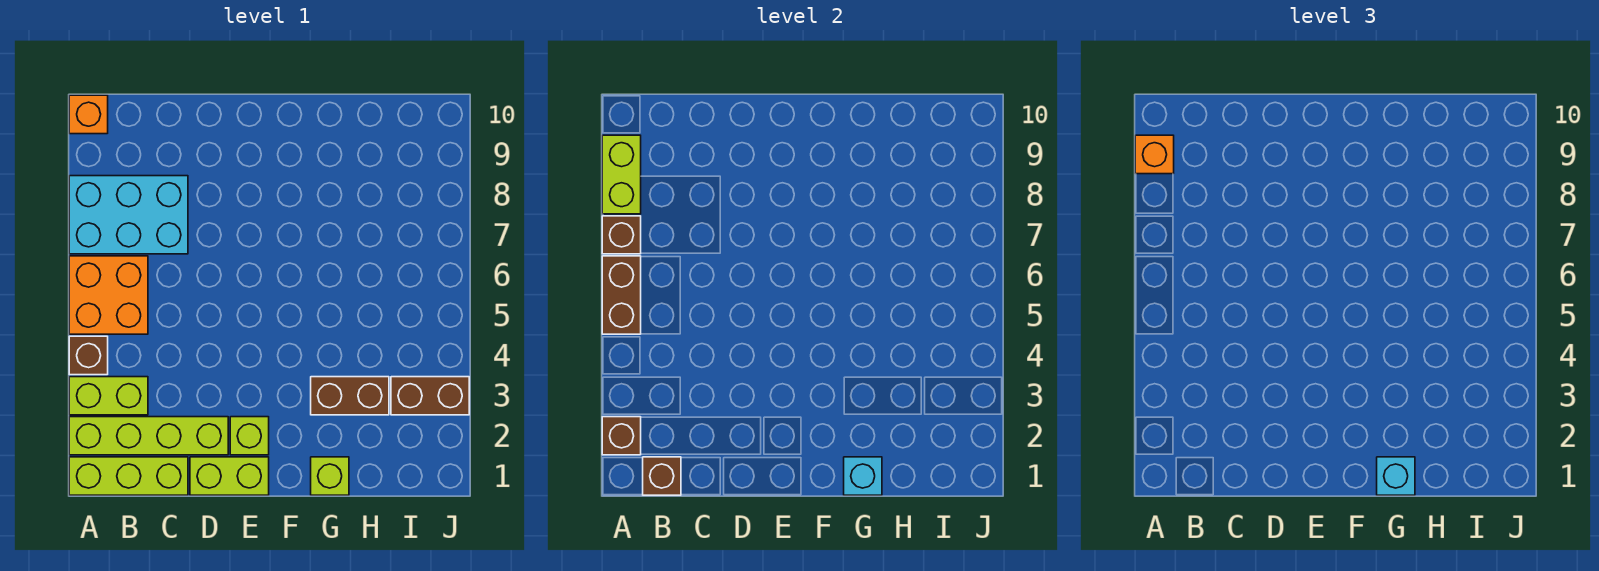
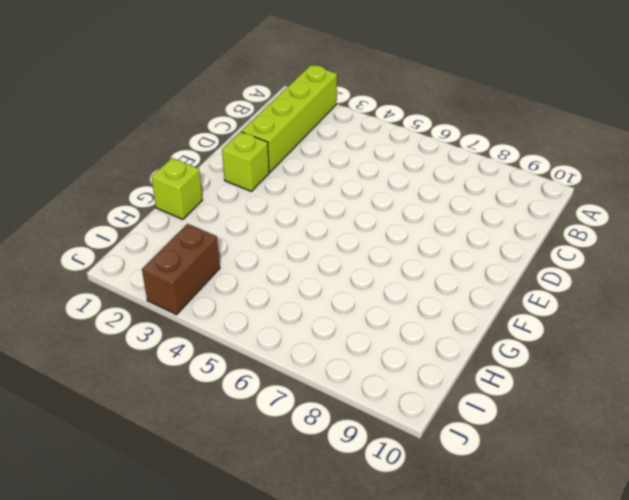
none -> lime 1x3 brick [69,457,188,495]
none -> lime 1x2 brick [69,377,148,415]
none -> brown 1x1 brick [69,336,108,375]

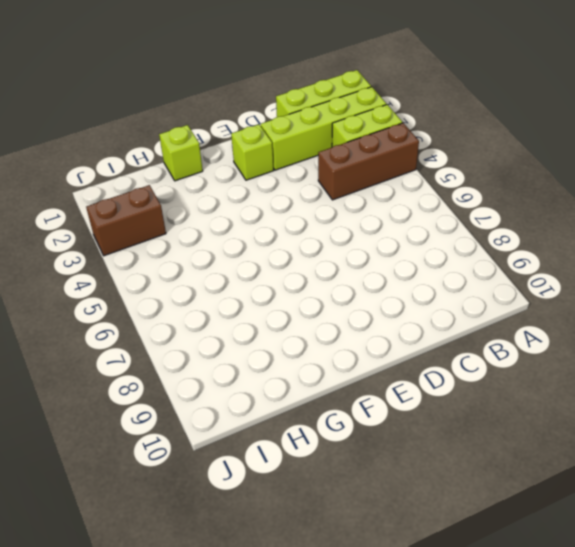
brown 1x3 brick [318,123,419,200] -> brown 1x1 brick [69,336,108,375]
none -> orange 2x2 brick [69,256,148,334]
none -> cyan 2x3 brick [69,176,188,254]
none -> orange 1x1 brick [69,95,108,134]

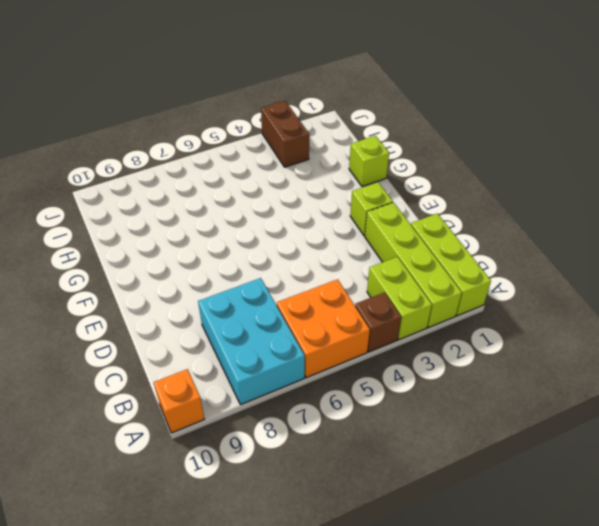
none -> lime 1x2 brick [190,457,269,495]
none -> brown 1x2 brick [311,377,389,415]
none -> brown 1x1 brick [602,417,641,455]

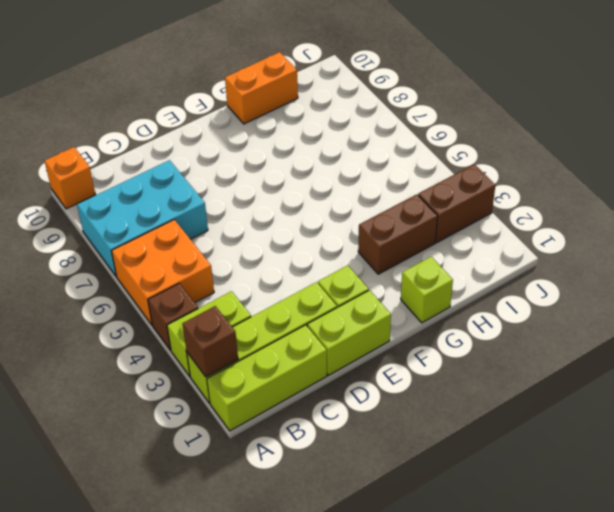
orange 1x2 brick [225,52,298,124] -> none
none -> brown 1x2 brick [602,256,641,334]
none -> brown 1x1 brick [602,216,641,254]
none -> lime 1x2 brick [602,135,641,214]

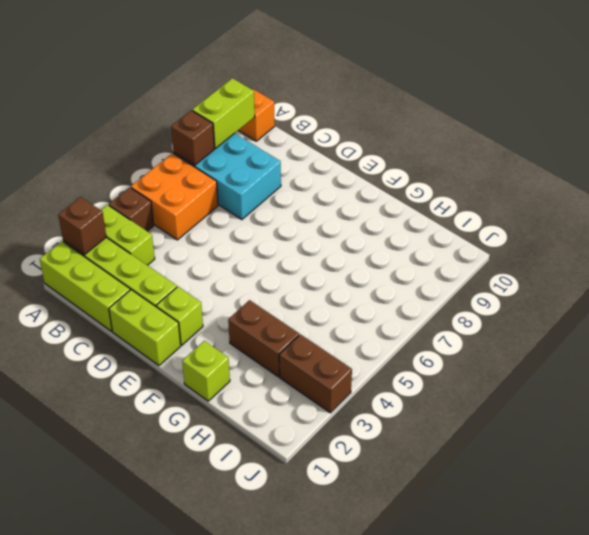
none -> brown 1x2 brick [602,256,641,334]
none -> brown 1x1 brick [643,457,681,495]
none -> cyan 1x1 brick [844,457,882,495]

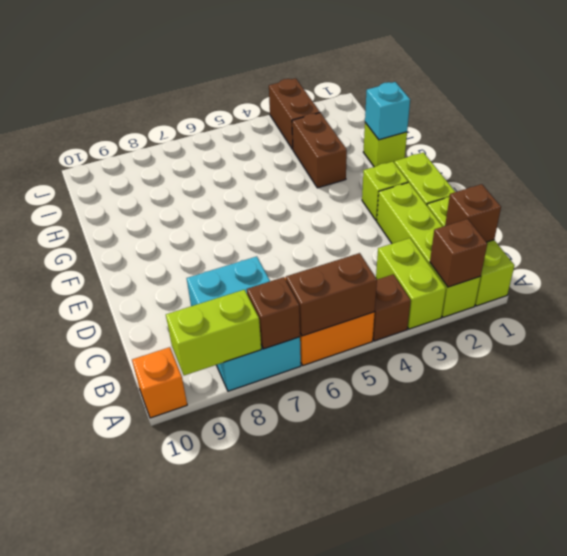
none -> orange 1x1 brick [1135,135,1174,174]
none -> cyan 1x1 brick [1377,457,1415,495]

